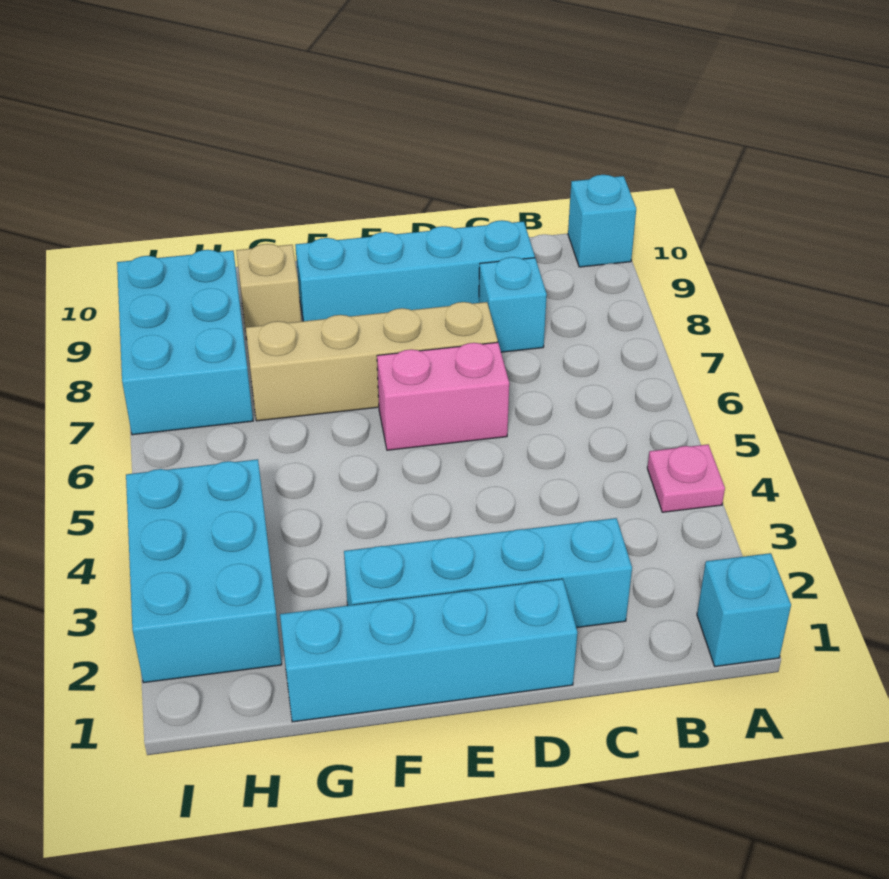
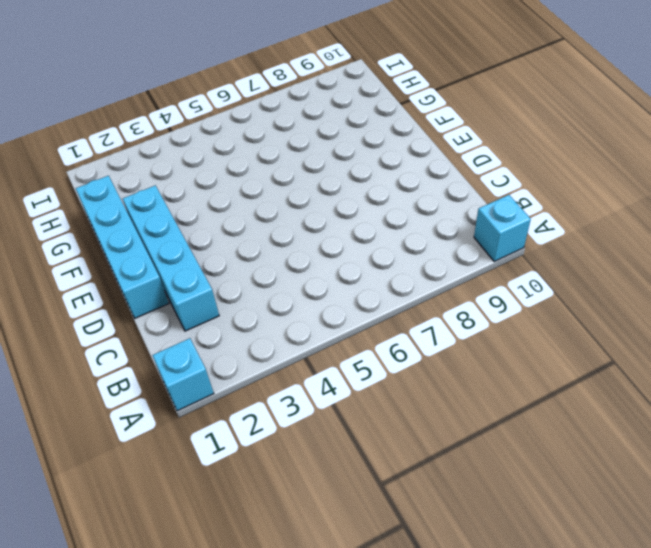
none -> pink 1x1 plate [647,444,725,512]
none -> cyan 1x1 brick [479,257,547,352]
none -> cyan 1x4 brick [295,220,535,321]

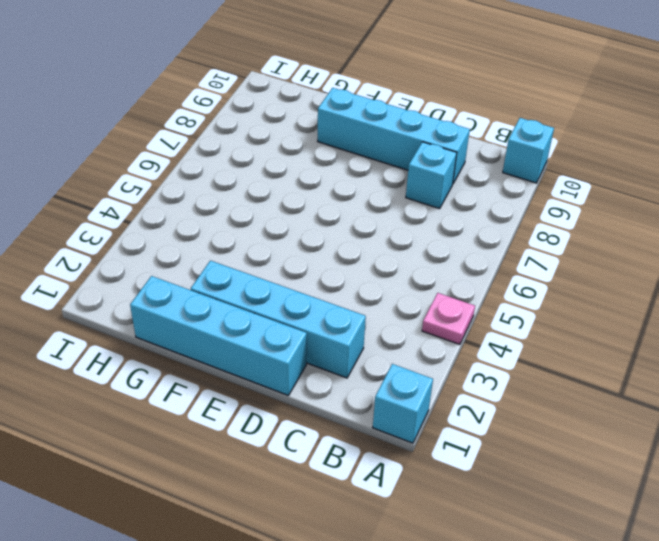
none -> pink 1x2 brick [377,342,509,450]
none -> tan 1x4 brick [246,302,498,421]
none -> tan 1x1 brick [236,244,301,339]

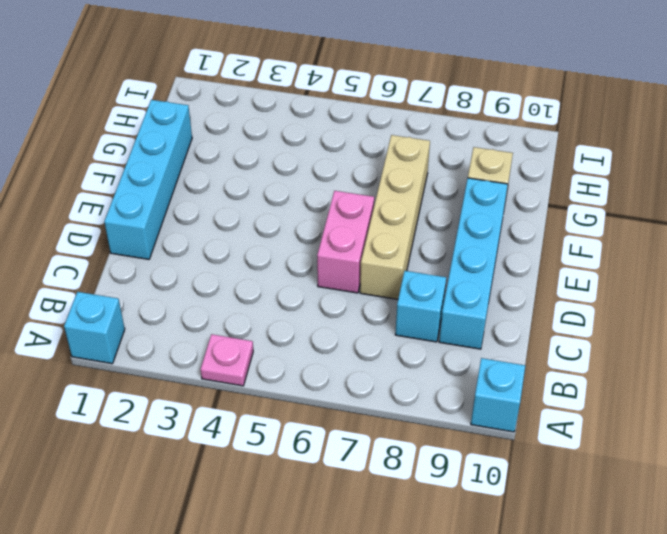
none -> cyan 1x4 brick [344,518,632,628]
none -> cyan 2x3 brick [126,459,282,683]
none -> cyan 2x3 brick [117,250,253,435]

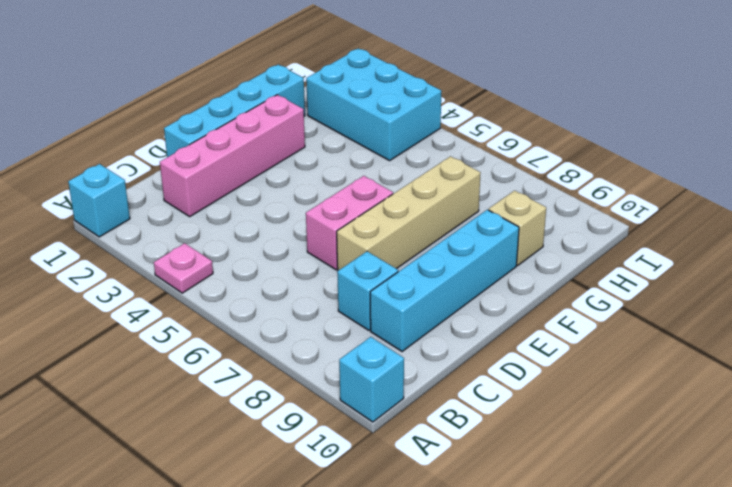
pink 1x4 brick [160,95,305,217] -> cyan 1x4 brick [344,518,632,628]
none -> cyan 2x3 brick [117,250,253,435]

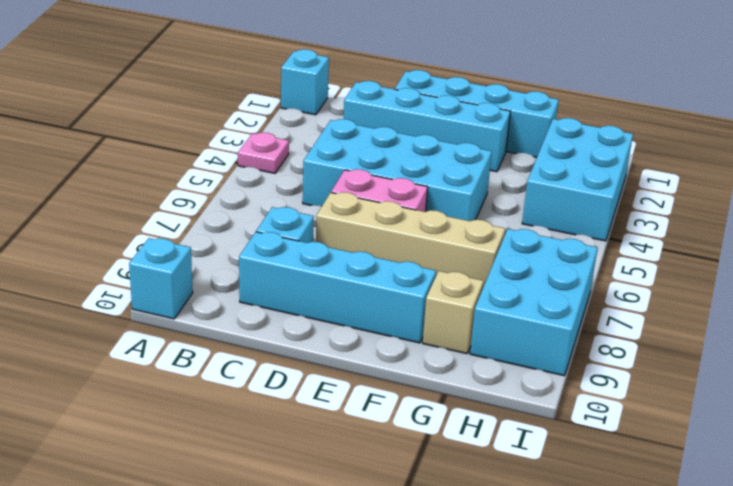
cyan 2x4 brick [303,119,492,221] -> none

